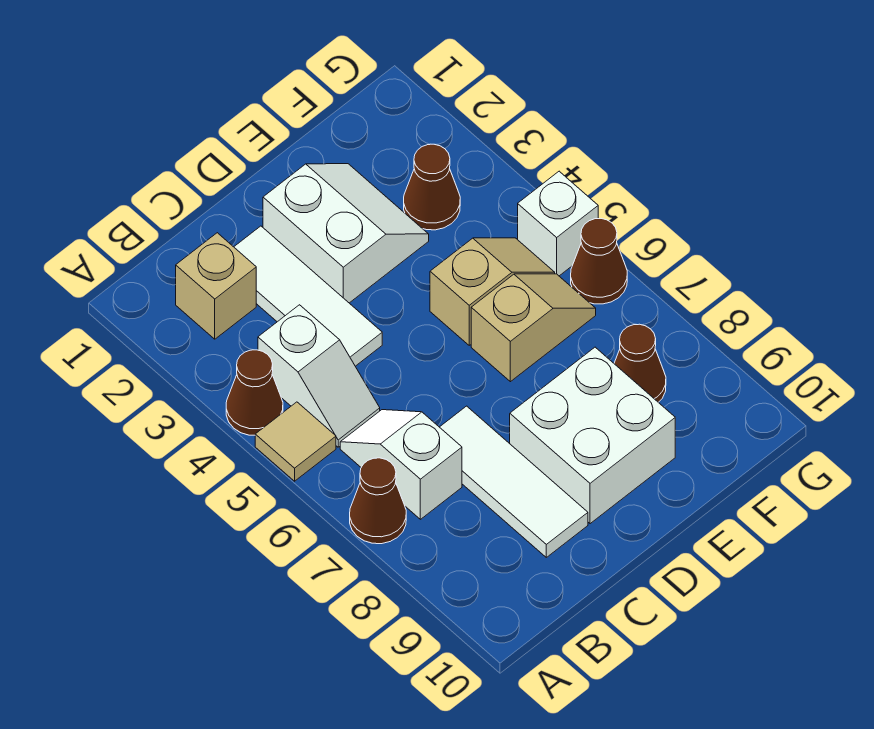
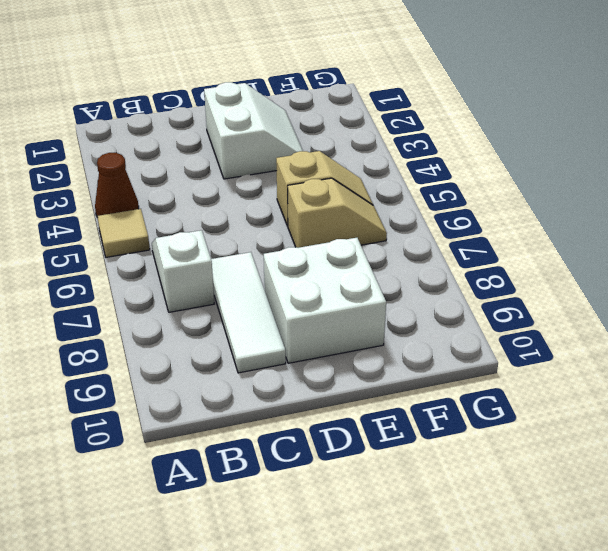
none -> brown 1x1 cone [350,458,406,544]
none -> tan 1x1 brick [176,233,256,339]
none -> white 1x2 slope [258,305,380,447]

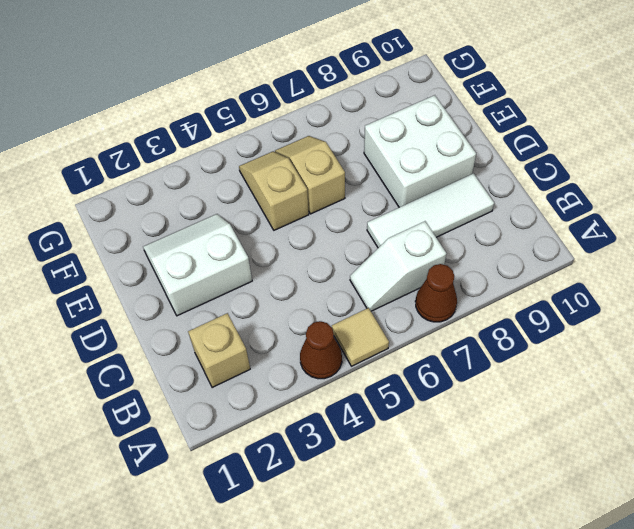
none -> white 1x2 slope [258,305,380,447]
none -> white 1x3 tile [234,226,382,366]
none -> brown 1x1 cone [404,144,460,230]

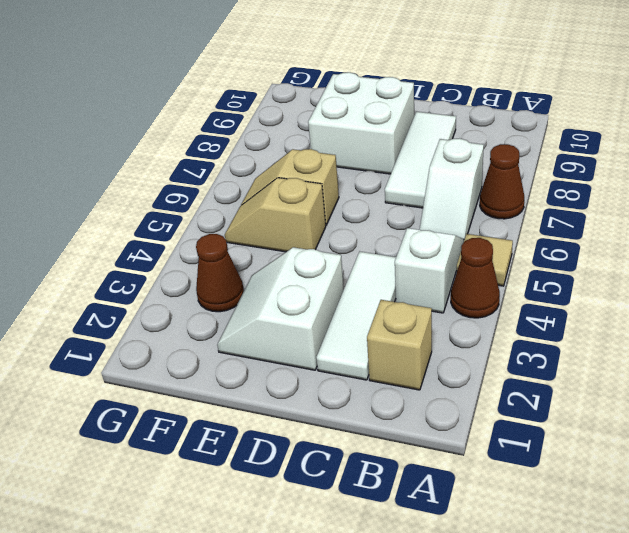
none -> brown 1x1 cone [614,324,666,402]
none -> white 1x1 brick [518,171,598,276]
none -> brown 1x1 cone [571,219,627,304]

